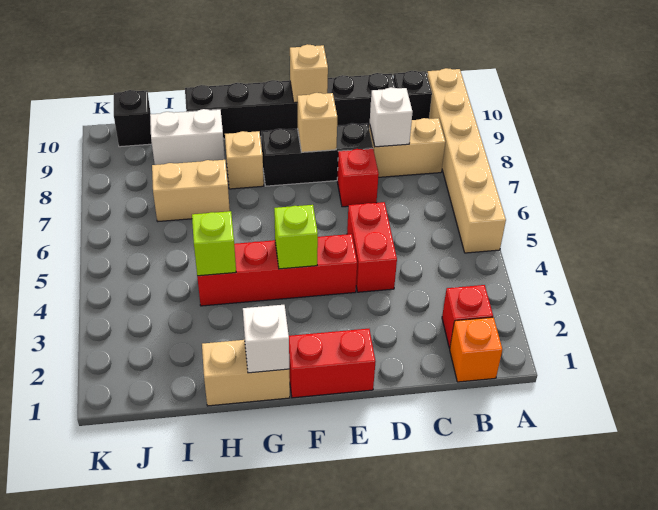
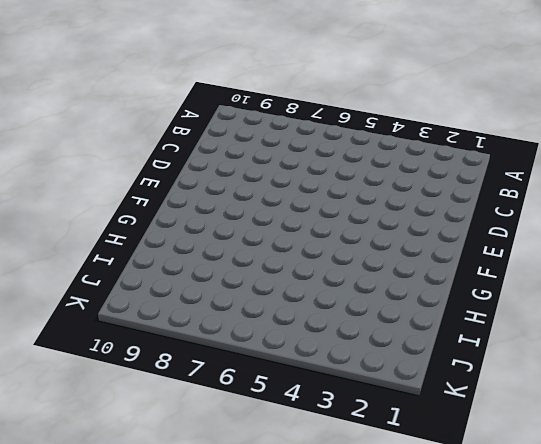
none -> tan 1x6 brick [427,68,506,253]
none -> orange 1x1 brick [450,317,502,382]
none -> red 1x1 brick [442,285,493,348]

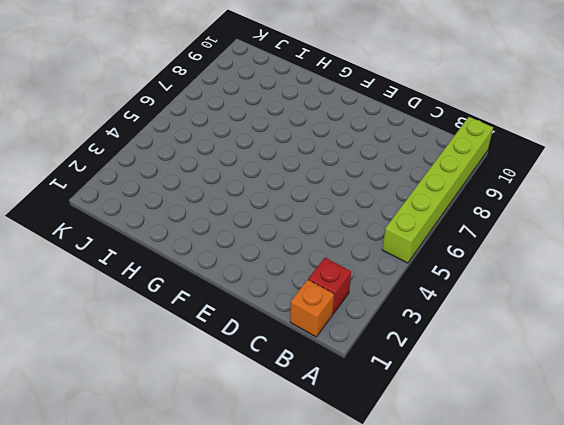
lime 1x6 brick [382,117,493,263] -> tan 1x6 brick [427,68,506,253]
none -> tan 1x2 brick [369,118,445,177]
none -> black 1x1 brick [393,71,432,120]
none -> black 1x6 brick [185,73,395,139]

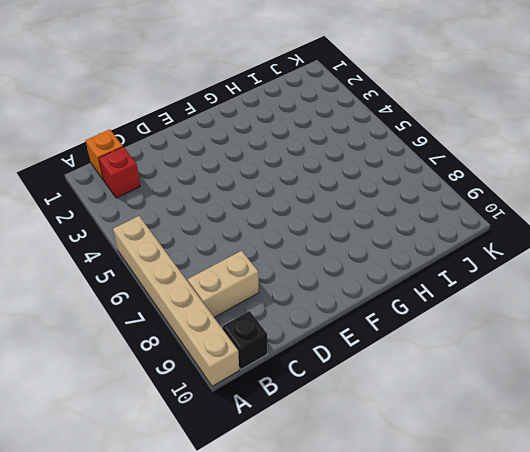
none -> black 1x6 brick [185,73,395,139]
none -> red 1x2 brick [347,202,397,292]
none -> red 1x1 brick [337,149,379,207]

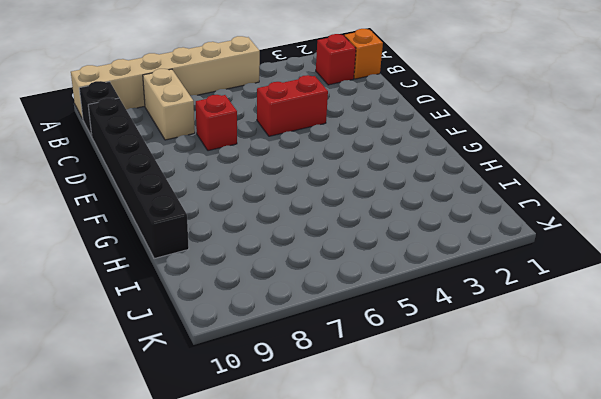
none -> black 1x3 brick [261,123,373,186]
none -> red 1x2 brick [289,329,376,398]
none -> red 1x4 brick [197,234,357,306]

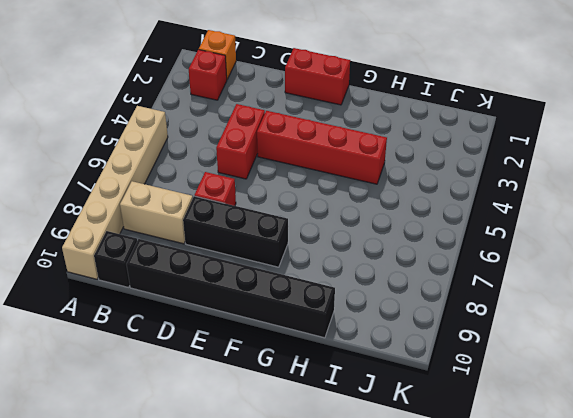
none -> tan 1x2 brick [202,340,290,406]
none -> tan 1x1 brick [225,131,264,189]
none -> tan 1x2 brick [152,160,230,221]

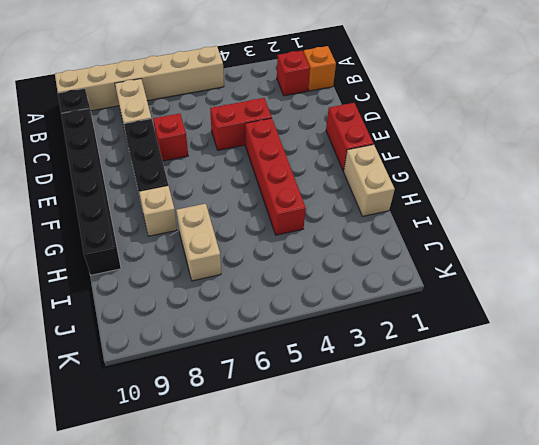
none -> white 1x2 brick [150,109,225,165]
none -> black 1x1 brick [114,90,152,147]
none -> white 1x1 brick [370,87,413,147]

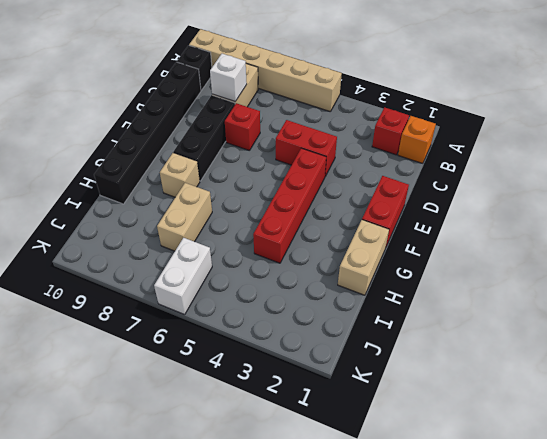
white 1x2 brick [154,238,212,315] -> white 1x2 brick moved to [150,109,225,165]
none -> black 1x1 brick [114,90,152,147]
none -> tan 1x1 brick [297,93,337,152]
none -> tan 1x1 brick [290,44,328,103]

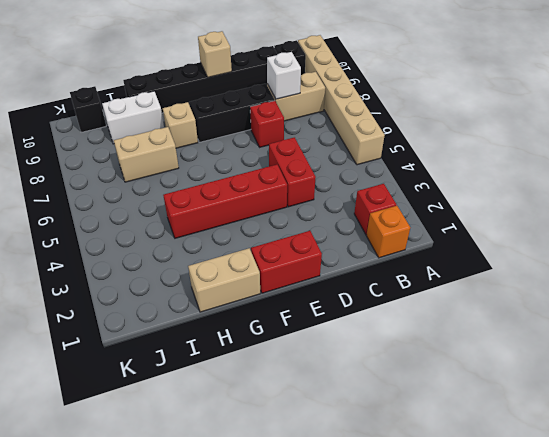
none -> tan 1x1 brick [297,93,337,152]
none -> lime 1x1 brick [274,205,318,269]
none -> white 1x1 brick [243,305,289,373]

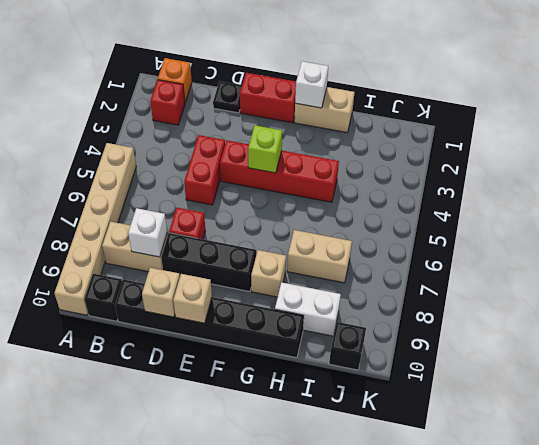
black 1x1 plate [213,81,242,113] -> none
tan 1x1 brick [142,268,180,317] -> tan 1x1 brick moved to [297,93,337,152]
none -> lime 1x1 brick [192,211,236,276]

